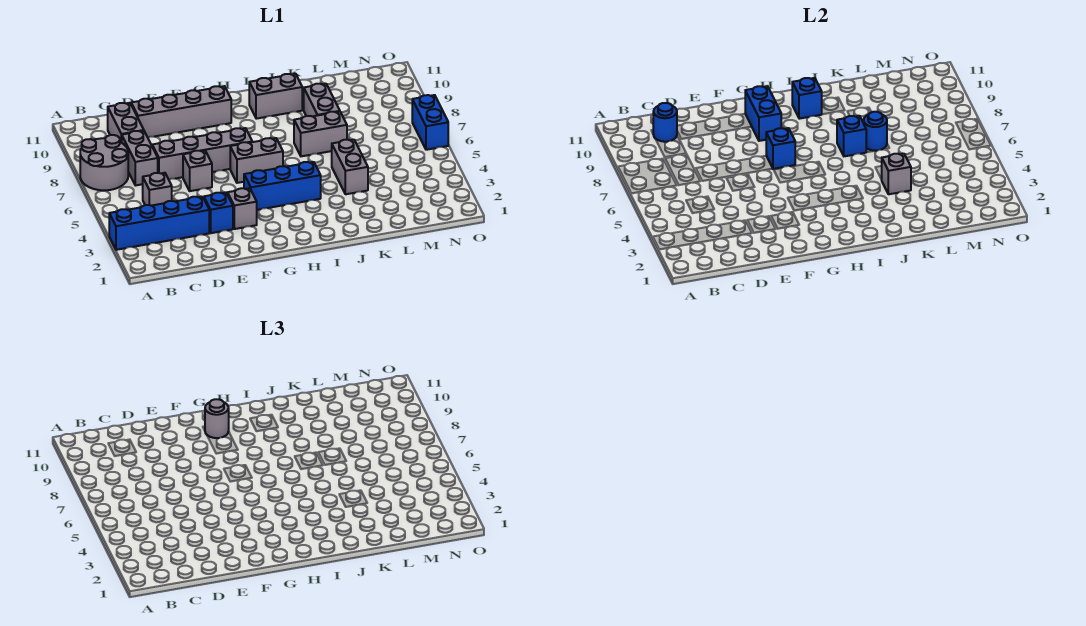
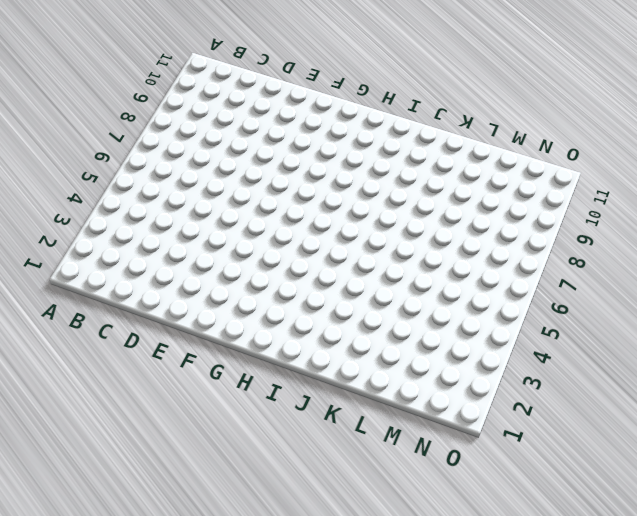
none -> blue 1x4 brick [109,197,209,250]
none -> grey 2x2 round brick [80,135,128,190]
none -> grey 1x1 brick [143,173,172,206]

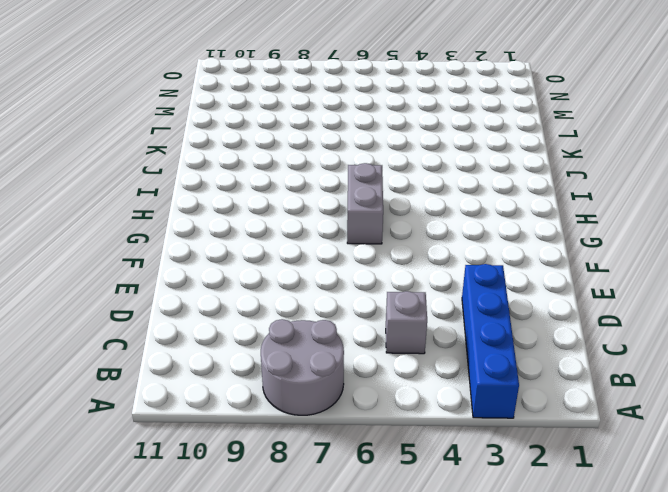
none -> grey 1x2 brick [121,131,158,185]
none -> grey 1x2 brick [108,103,144,142]
none -> grey 1x4 brick [152,128,252,179]

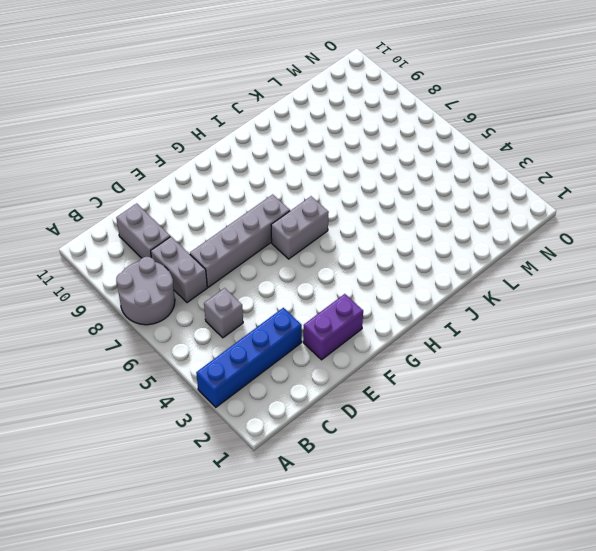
purple 1x2 brick [303,294,363,360] -> none
none -> grey 1x4 brick [131,86,231,137]
none -> blue 1x1 brick [204,193,233,233]
none -> grey 1x1 brick [183,151,212,191]

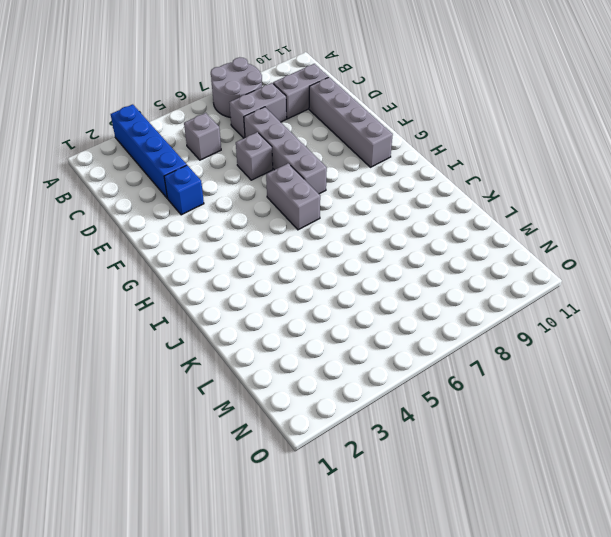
none -> grey 1x1 brick [228,188,257,229]
none -> blue 1x3 brick [244,162,321,210]
none -> grey 1x2 brick [249,74,302,119]

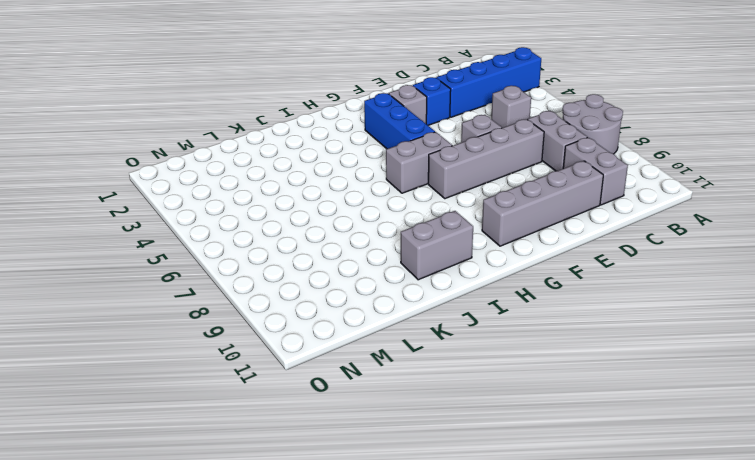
blue 1x3 brick [364,93,435,149] -> blue 1x3 brick turned to [244,162,321,210]
none -> grey 1x2 brick [294,112,347,156]
none -> grey 1x2 brick [332,140,368,194]
none -> grey 1x2 brick [304,84,340,116]

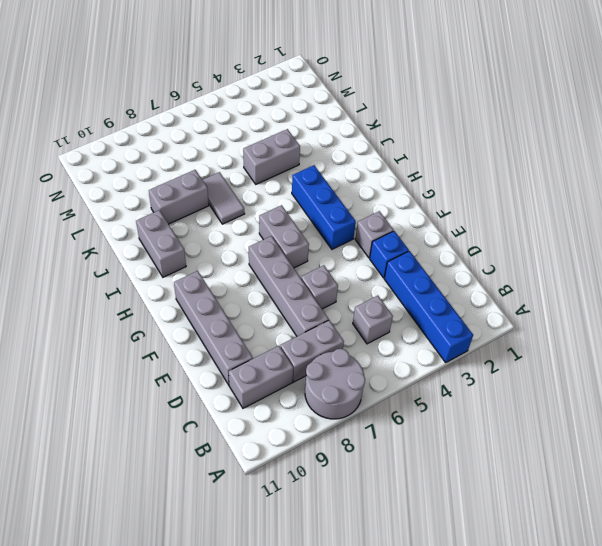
grey 1x2 tile [203,172,245,224] -> grey 1x2 brick [294,112,347,156]
none -> blue 1x2 brick [412,95,448,150]
none -> blue 1x1 round brick [653,103,677,142]
none -> blue 1x1 brick [766,128,795,169]

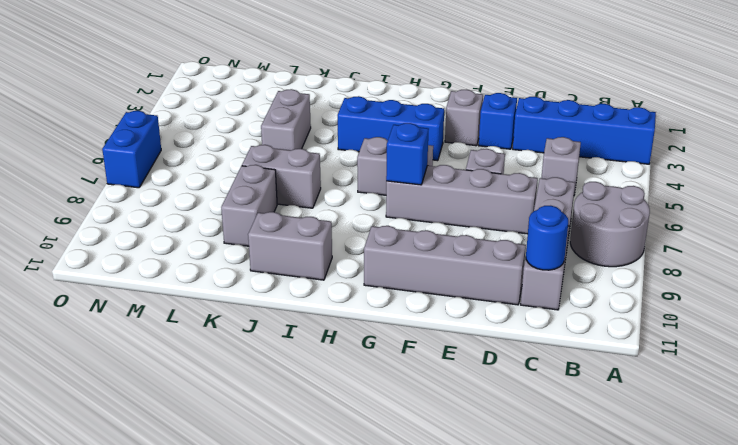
none -> blue 1x2 brick [745,86,781,141]
none -> blue 1x1 brick [792,78,822,119]
none -> blue 1x1 brick [837,116,866,156]

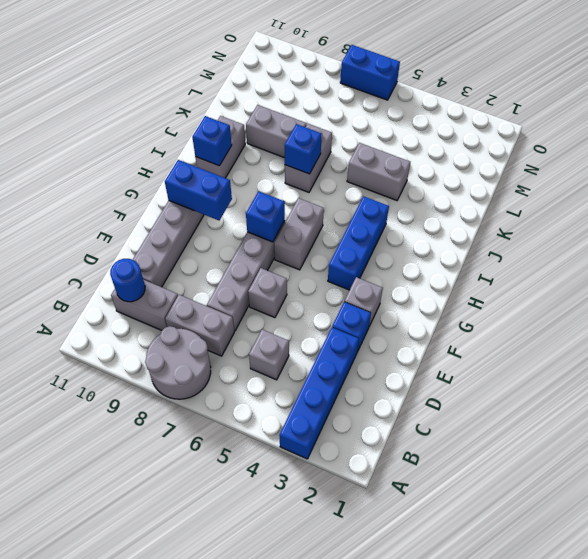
none -> grey 1x1 brick [882,154,911,194]
none -> blue 1x1 round brick [864,112,887,151]
none -> grey 1x1 round brick [205,399,229,438]

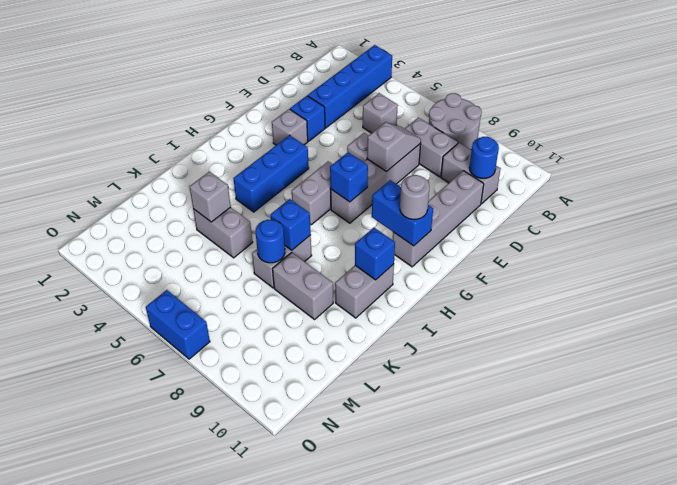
grey 1x2 slope [367,122,421,172] -> none

